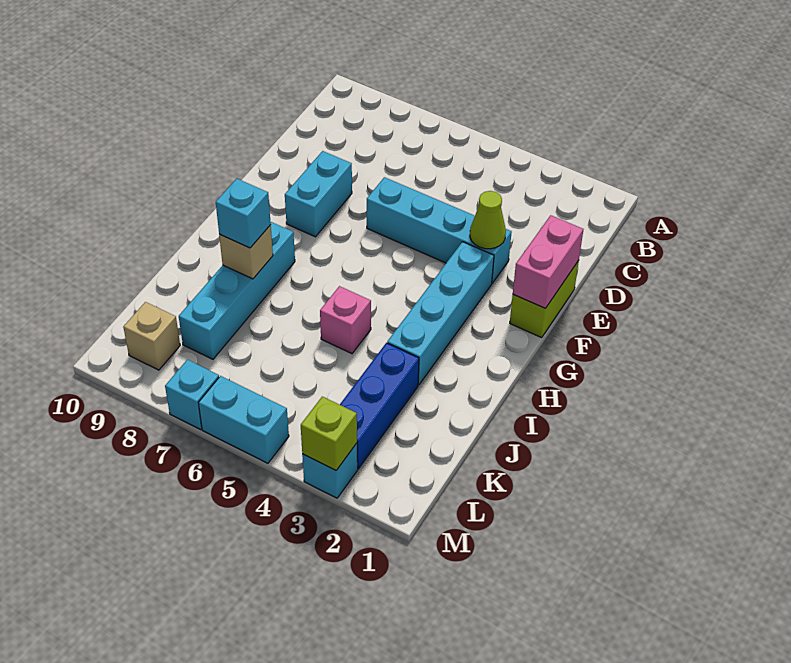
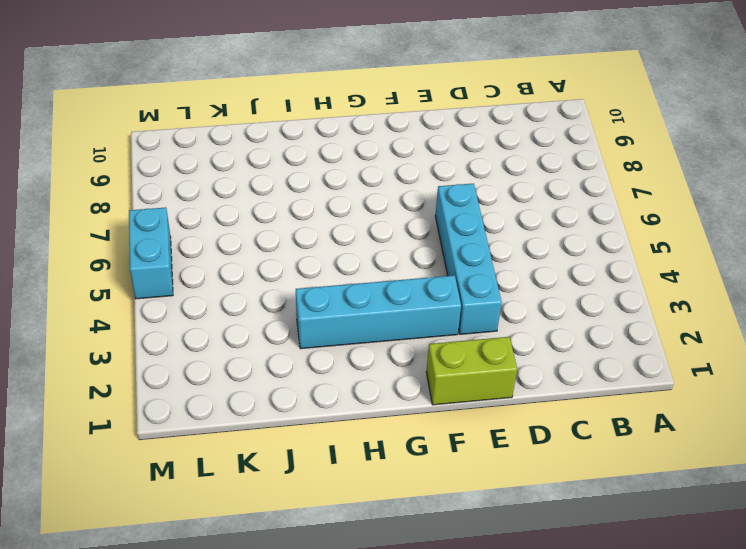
none -> cyan 1x2 brick [285,151,352,237]
none -> cyan 1x4 brick [179,222,295,359]
none -> pink 1x1 brick [320,286,371,354]

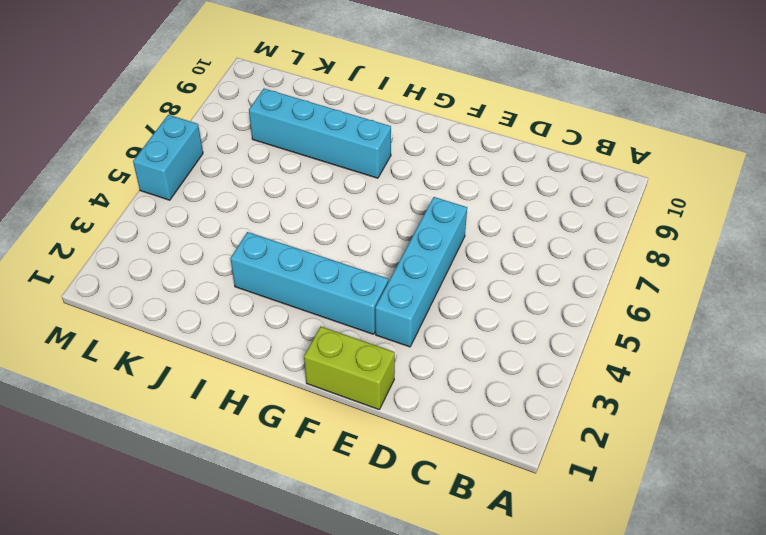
none -> cyan 1x2 brick [285,151,352,237]
none -> pink 1x1 brick [320,286,371,354]
none -> blue 1x3 brick [340,343,419,469]

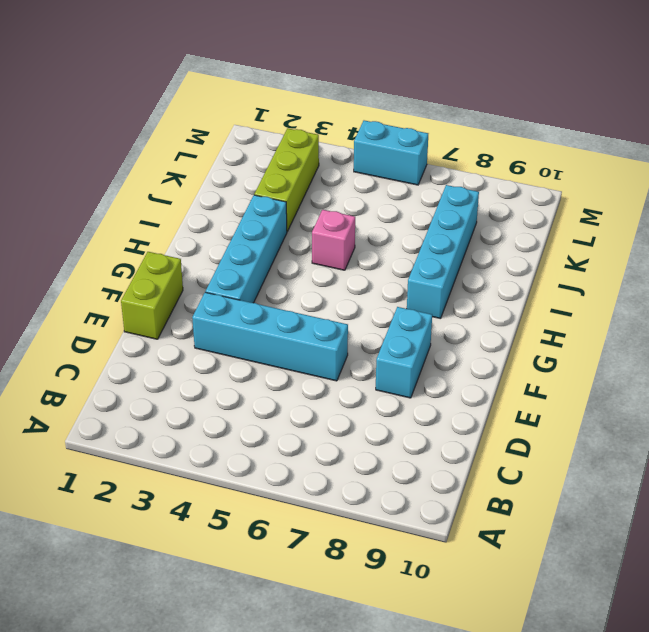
lime 1x3 brick [254,128,319,231] -> blue 1x3 brick [340,343,419,469]
none -> tan 1x1 brick [123,302,180,370]
none -> cyan 1x1 brick [302,443,358,498]
none -> cyan 1x1 brick [165,360,219,430]

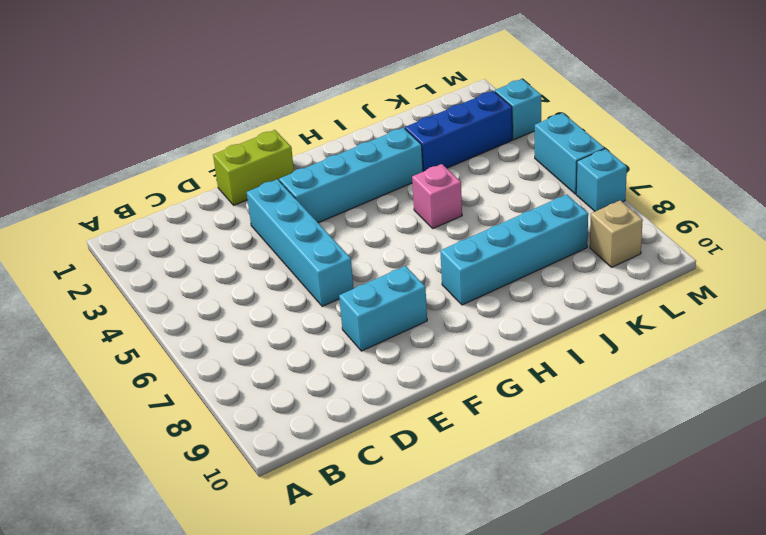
none -> pink 1x2 brick [513,215,583,308]
none -> lime 1x1 cone [470,191,506,249]
none -> tan 1x1 brick [219,225,273,279]

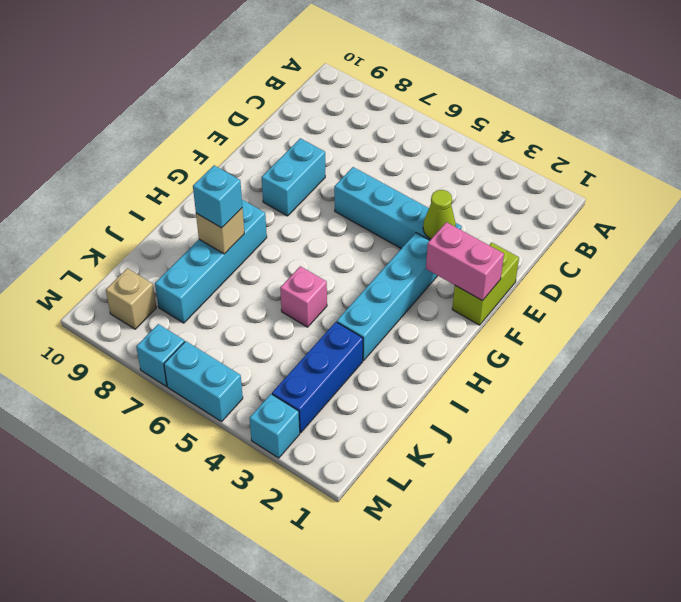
pink 1x2 brick [426,222,504,301] -> pink 1x2 brick turned to [513,215,583,308]
none -> lime 1x1 brick [301,397,357,470]

